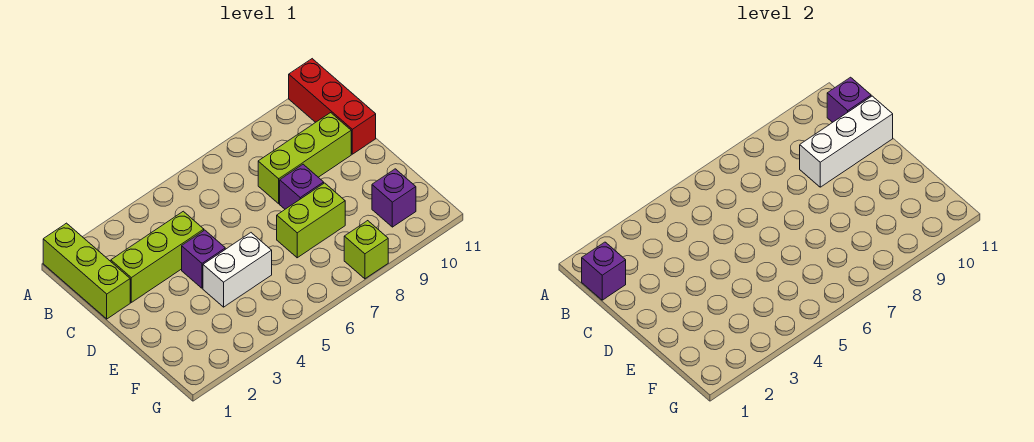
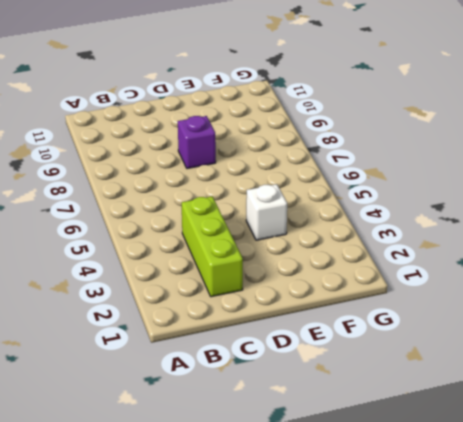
white 1x1 brick [246,184,287,240] -> white 1x2 brick [203,233,272,307]
none -> lime 1x3 brick [43,223,130,319]
none -> red 1x3 brick [289,59,376,154]
none -> lime 1x3 brick [258,113,351,204]

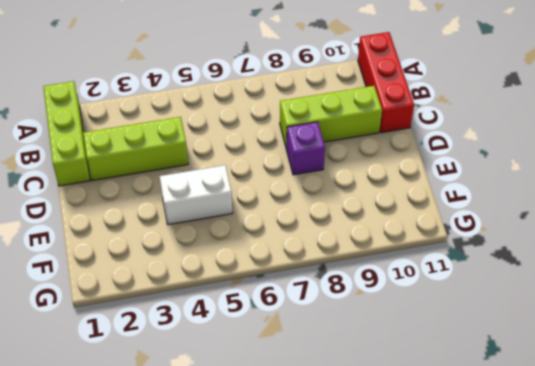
none -> purple 1x1 brick [182,230,225,288]
none -> lime 1x2 brick [277,183,345,258]
none -> purple 1x1 brick [372,169,416,227]

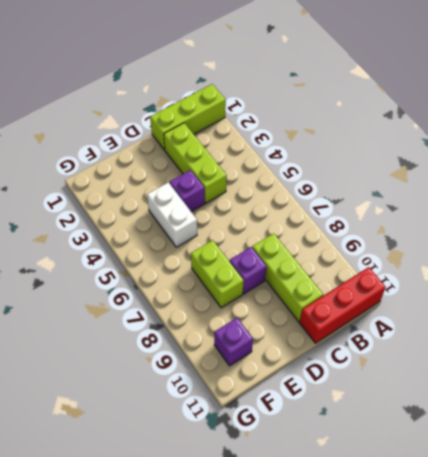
none -> lime 1x1 brick [344,221,388,279]
none -> purple 1x1 brick [582,242,626,300]
none -> purple 1x1 brick [827,77,871,122]

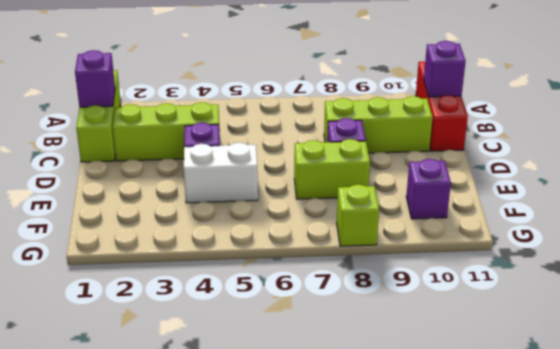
none -> white 1x3 brick [800,96,893,187]

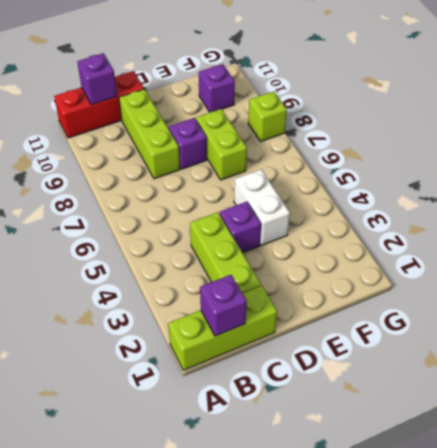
none -> white 1x3 brick [800,96,893,187]

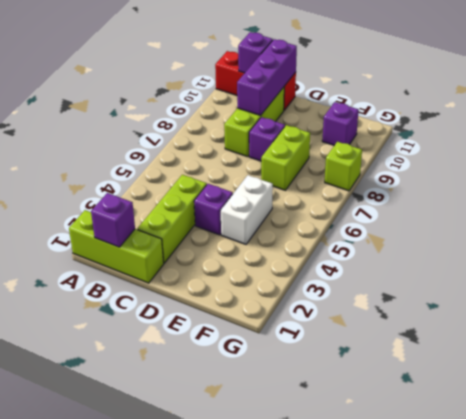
purple 1x3 brick [237,39,297,115] -> white 1x3 brick [800,96,893,187]

